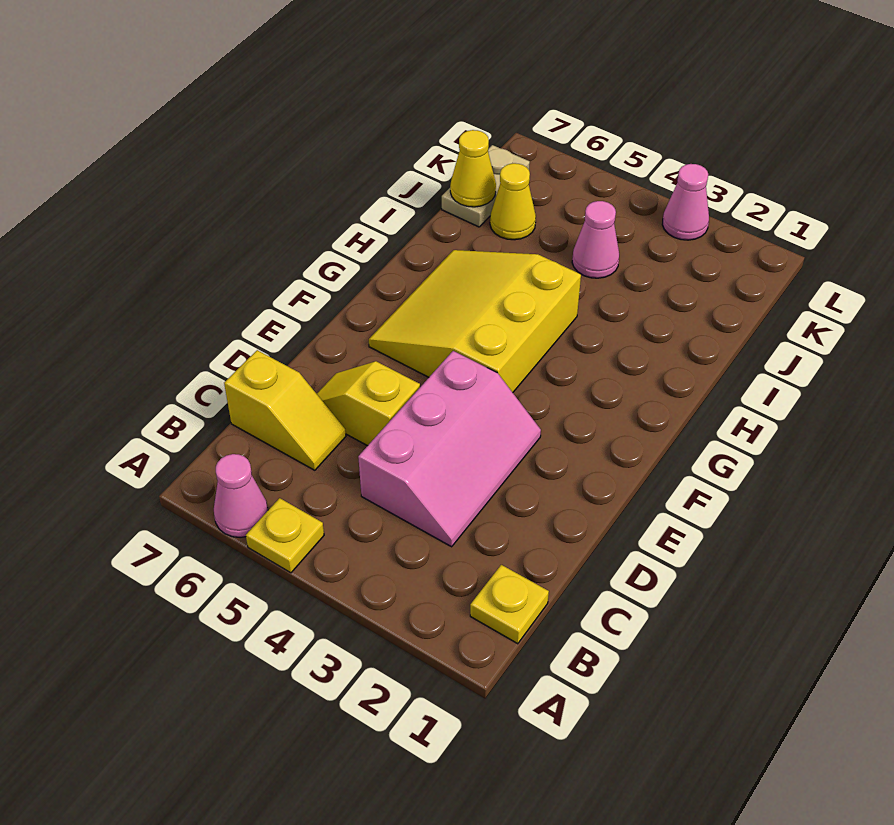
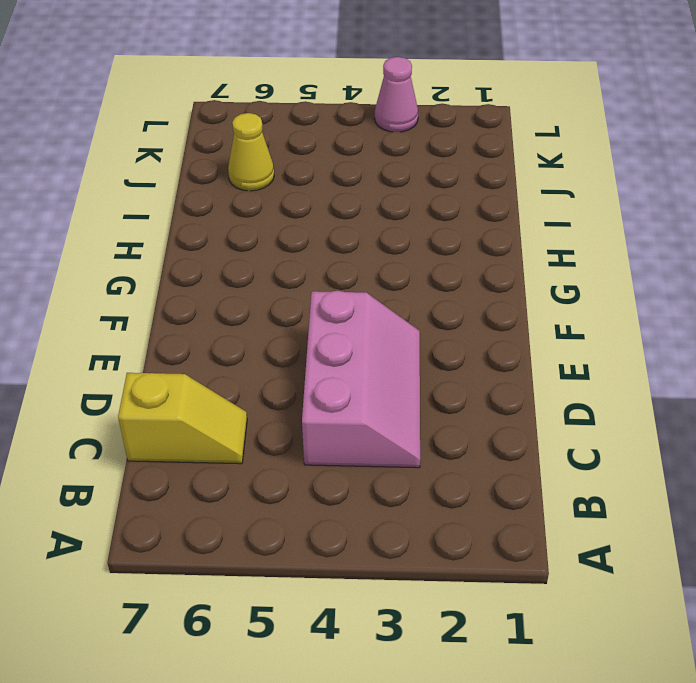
none -> yellow 1x1 plate [246,498,324,573]
none -> pink 1x1 cone [214,454,268,538]
none -> yellow 1x1 plate [470,565,549,644]

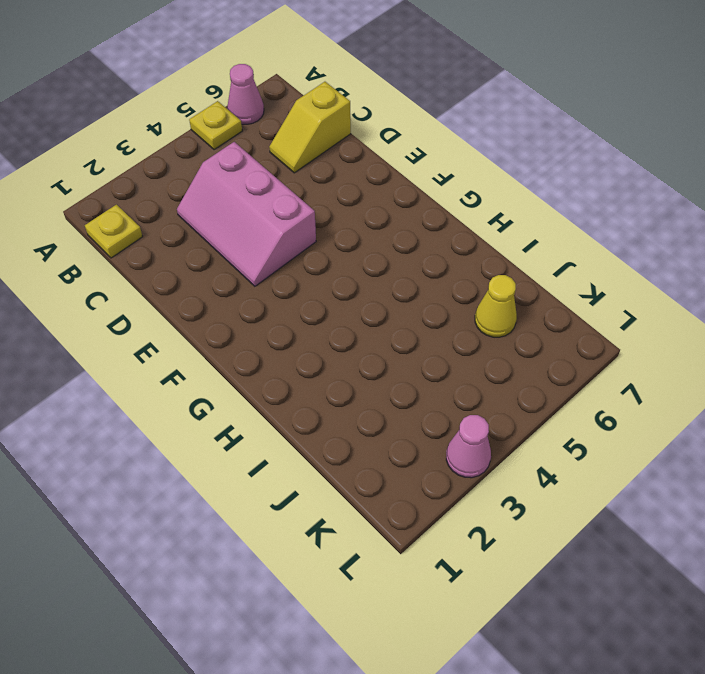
none -> yellow 1x2 slope [317,361,420,446]
none -> yellow 3x3 slope [369,250,581,392]
none -> pink 1x1 cone [572,201,619,278]

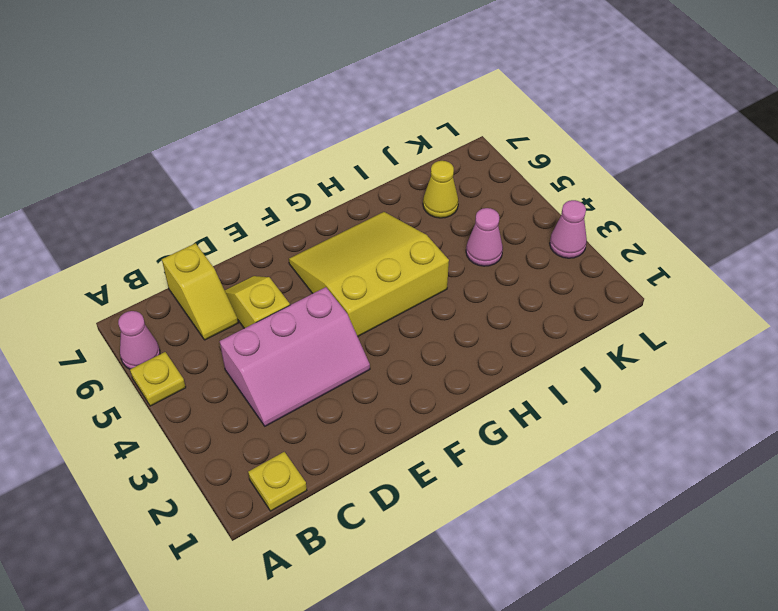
none -> tan 1x2 plate [442,145,530,227]
none -> yellow 1x1 cone [450,130,496,207]

